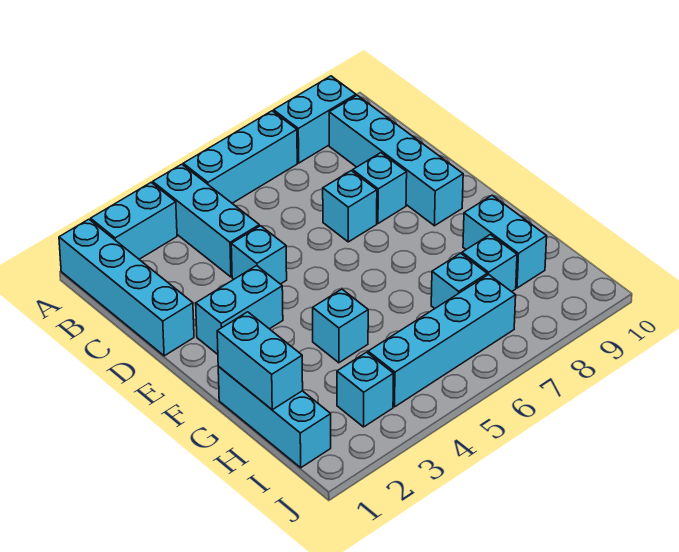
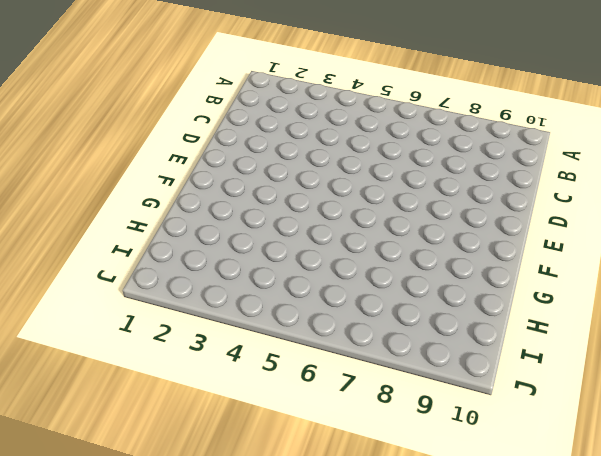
none -> cyan 1x4 brick [59,219,194,356]
none -> cyan 1x2 brick [91,183,177,259]
none -> cyan 1x3 brick [153,164,259,277]

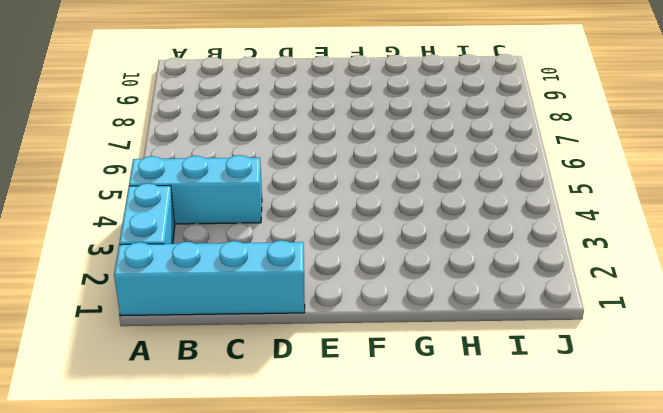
none -> cyan 1x3 brick [183,111,297,203]
none -> cyan 1x2 brick [274,76,356,163]
none -> cyan 1x4 brick [329,95,463,226]

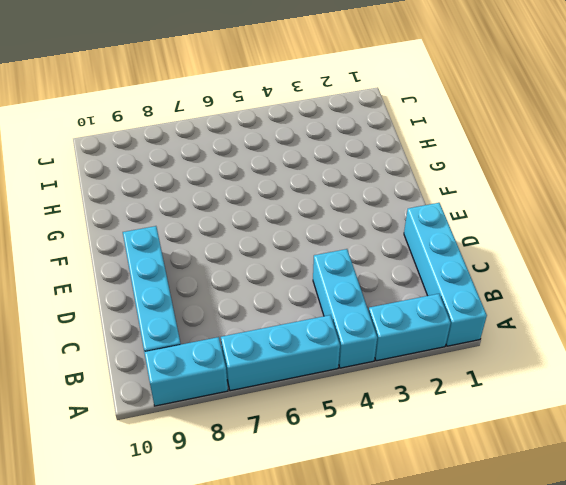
none -> cyan 1x1 brick [231,226,287,284]
none -> cyan 1x1 brick [323,171,377,242]
none -> cyan 1x1 brick [353,153,407,223]

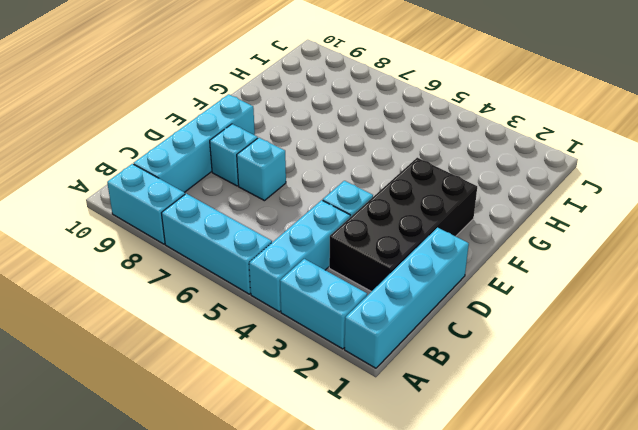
black 2x4 brick [329,158,477,292] -> cyan 1x2 brick [196,266,283,354]
none -> cyan 1x3 brick [218,367,331,468]
none -> cyan 1x1 brick [313,289,368,363]
none -> cyan 1x2 brick [463,195,547,288]

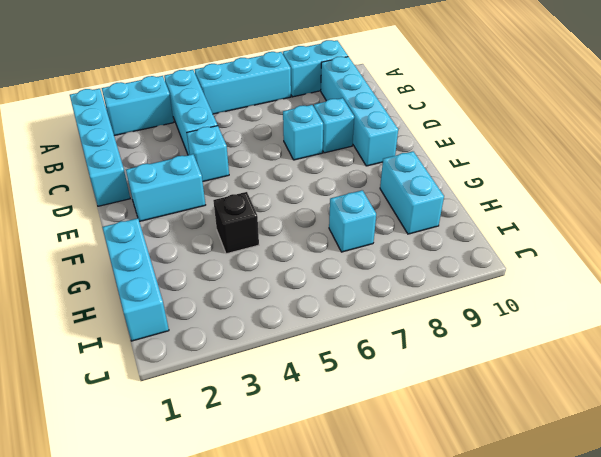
black 1x1 brick [213,192,259,254] -> cyan 1x1 brick [313,289,368,363]
none -> cyan 1x1 brick [462,235,517,292]
none -> cyan 1x1 brick [337,352,394,427]
none -> cyan 1x4 brick [368,274,516,407]

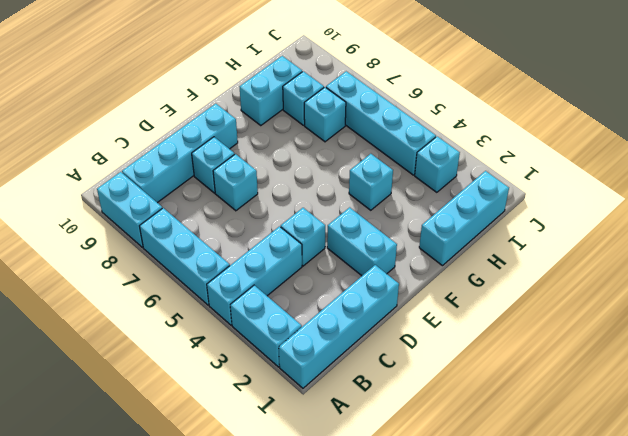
none -> cyan 1x2 brick [217,312,303,410]

